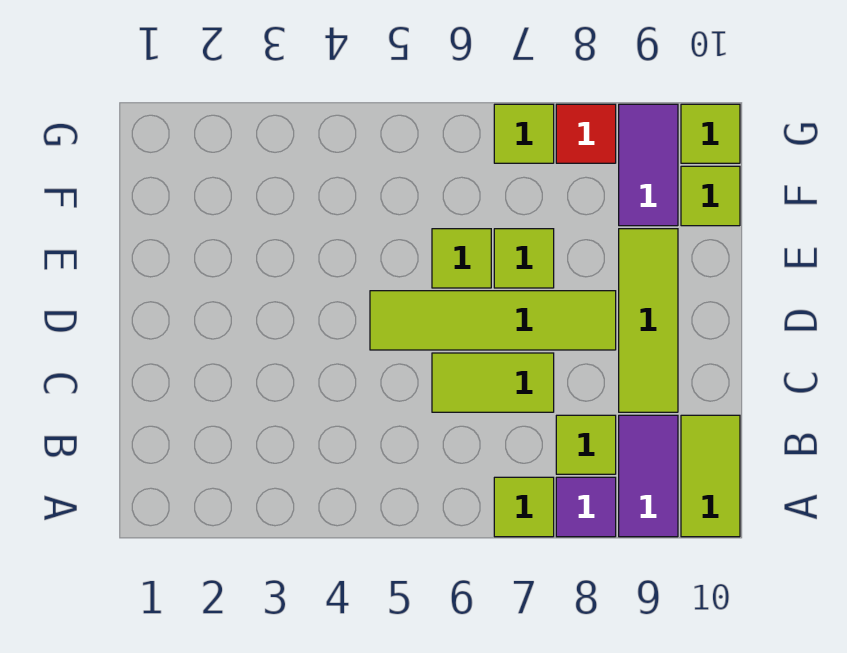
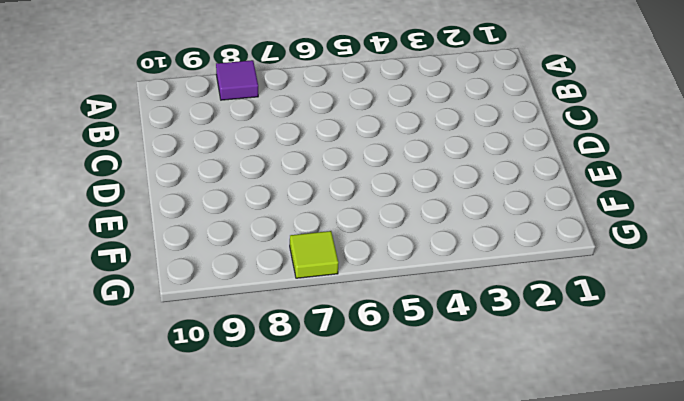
none -> lime 1x1 tile [494,477,554,537]
none -> purple 1x2 tile [619,415,678,537]
none -> lime 1x2 tile [681,415,740,537]

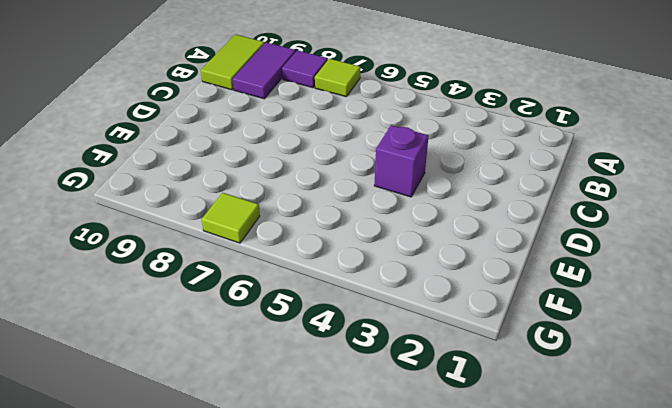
purple 1x1 brick [374,125,429,197] -> none
none -> lime 1x1 tile [556,415,616,474]
none -> lime 1x2 tile [432,353,554,412]
none -> lime 1x3 tile [619,229,678,412]

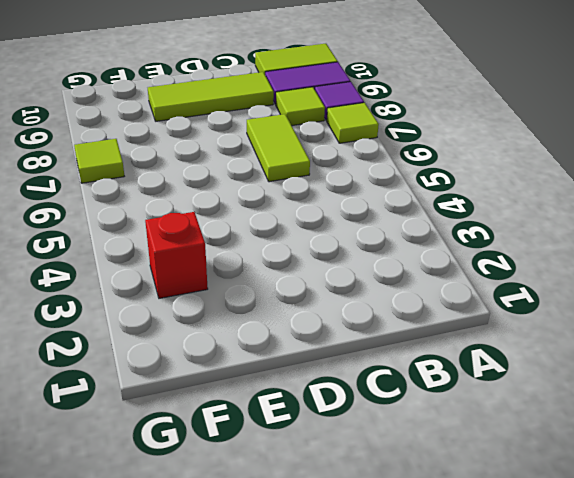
red 1x1 brick [145,212,208,298] -> none
none -> lime 1x4 tile [370,291,616,350]
none -> lime 1x1 tile [432,229,491,288]
none -> lime 1x1 tile [494,229,554,288]

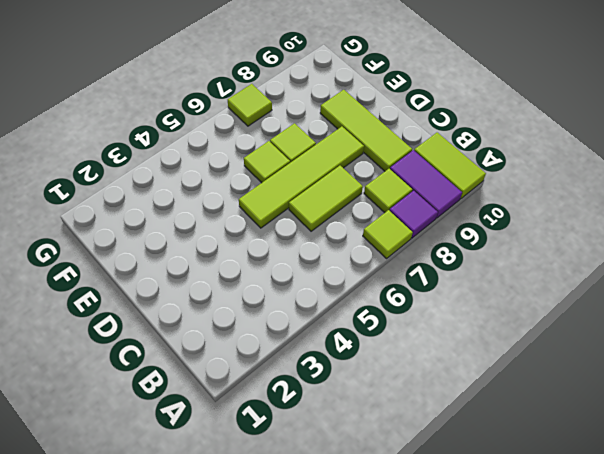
none -> purple 1x2 tile [619,104,678,226]
none -> lime 1x1 tile [681,166,740,226]
none -> red 1x1 tile [556,104,616,163]

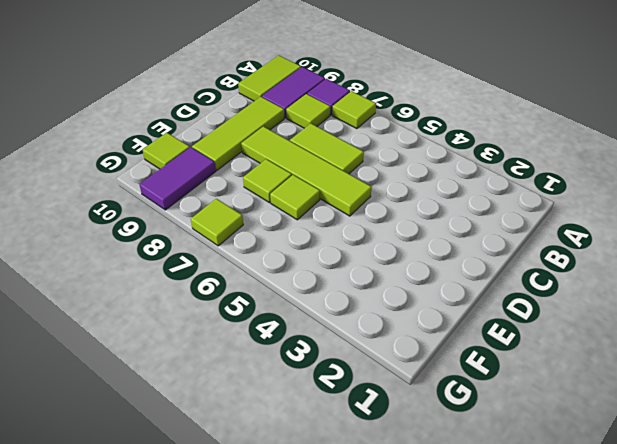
none -> red 1x1 tile [556,104,616,163]
none -> lime 1x1 tile [681,104,740,163]

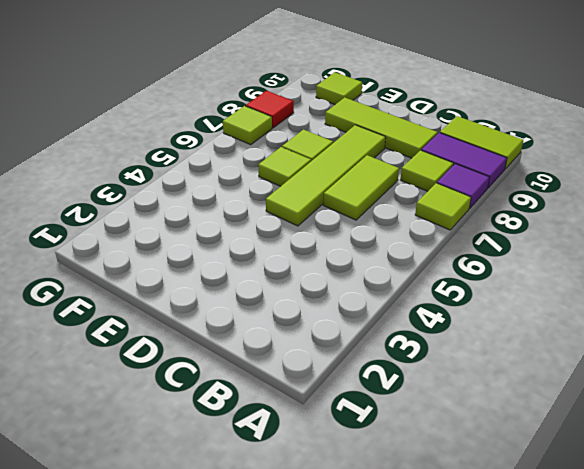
none -> purple 1x2 tile [619,104,678,226]
none -> lime 1x1 tile [681,104,740,163]

